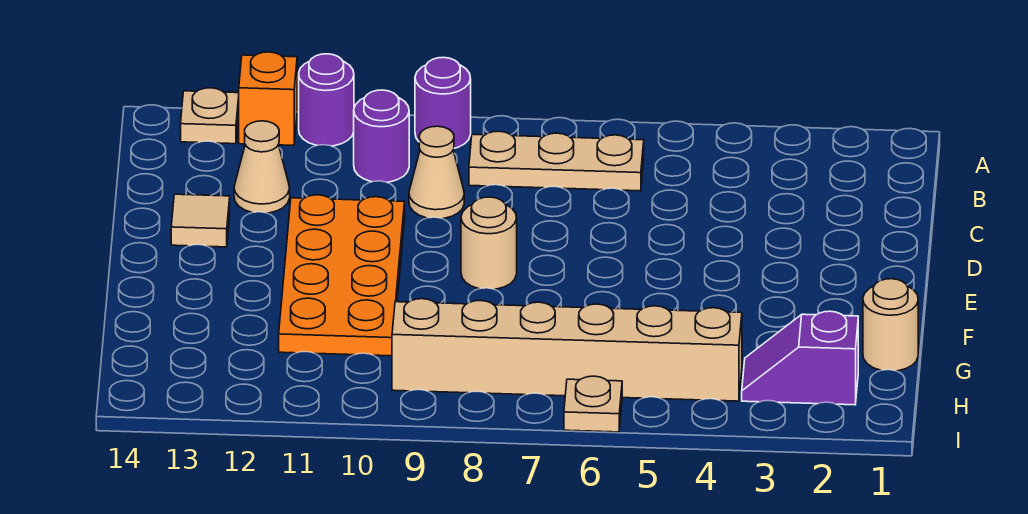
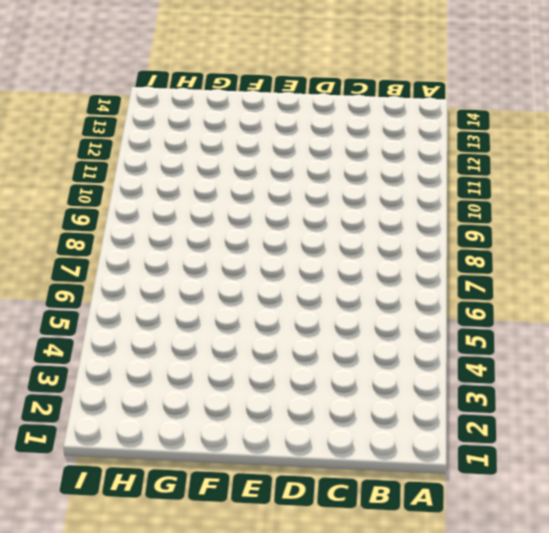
none -> purple 1x1 round brick [415,57,471,148]
none -> purple 1x1 round brick [299,54,354,146]
none -> orange 1x1 brick [239,52,297,145]

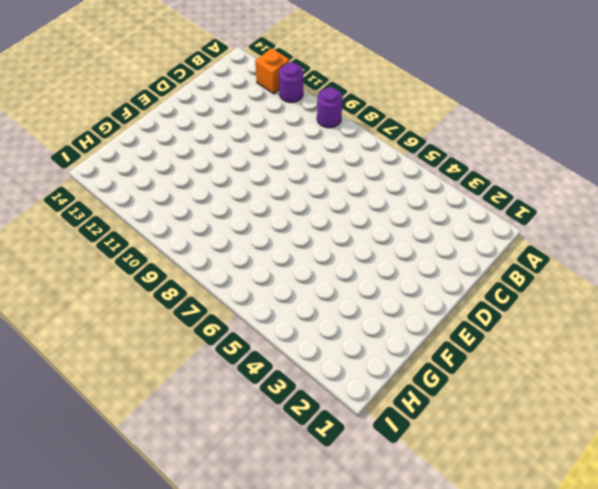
none -> tan 1x1 plate [181,88,239,144]
none -> tan 1x3 plate [469,131,644,191]
none -> purple 1x1 round brick [354,90,409,182]

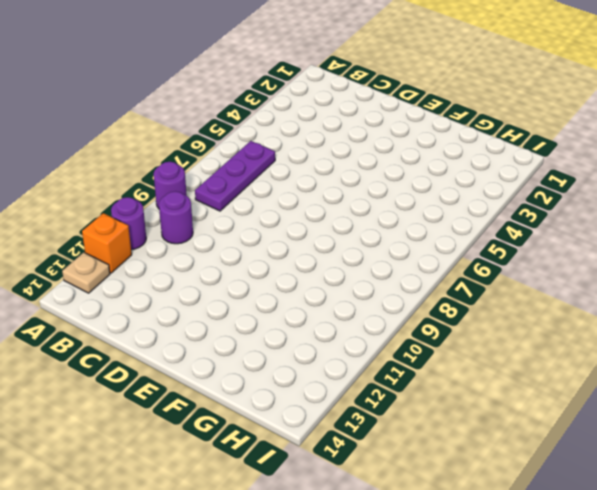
purple 1x3 plate [195,141,275,211] -> tan 1x3 plate [469,131,644,191]
none -> tan 1x1 cone [409,126,464,219]
none -> tan 1x1 cone [234,121,290,213]
none -> orange 2x4 plate [279,195,405,356]

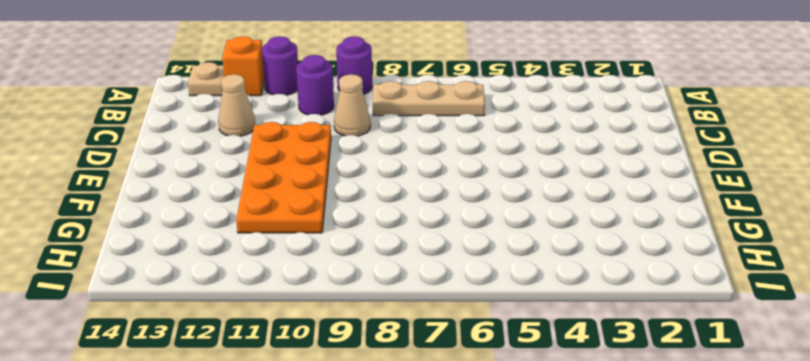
none -> tan 1x1 tile [171,194,230,247]
none -> tan 1x1 round brick [461,197,517,289]
none -> tan 1x1 round brick [863,279,918,371]

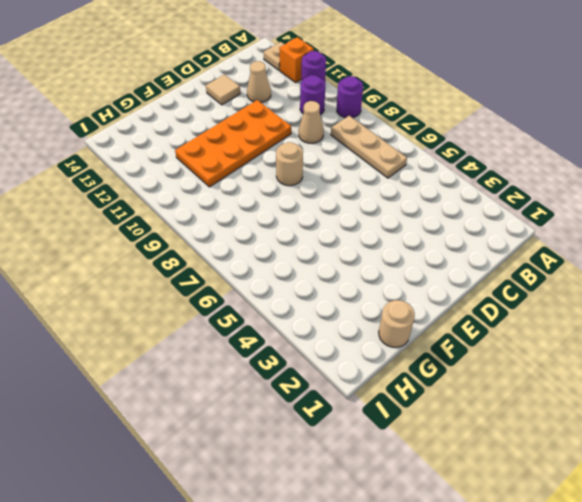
none -> purple 1x2 slope [742,311,858,405]
none -> tan 1x6 brick [392,299,742,401]
none -> tan 1x1 plate [564,376,622,432]

